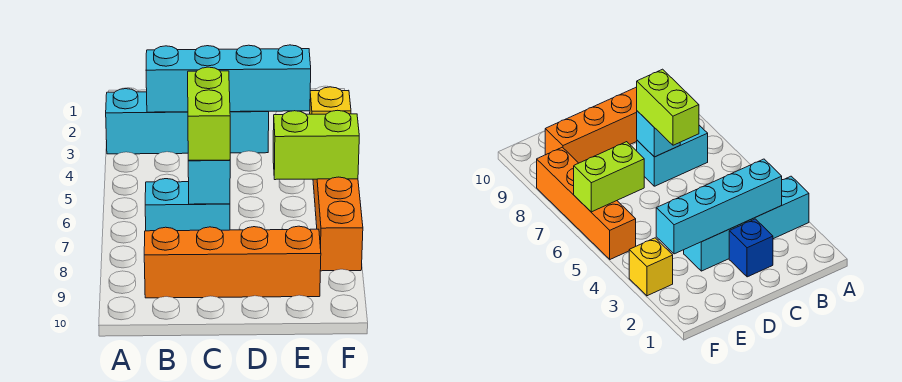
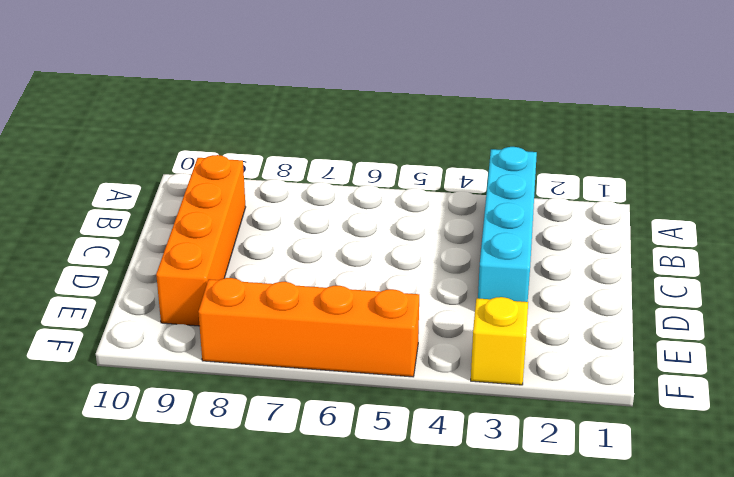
none -> cyan 1x2 brick [145,179,230,231]
none -> blue 1x1 brick [729,219,773,277]

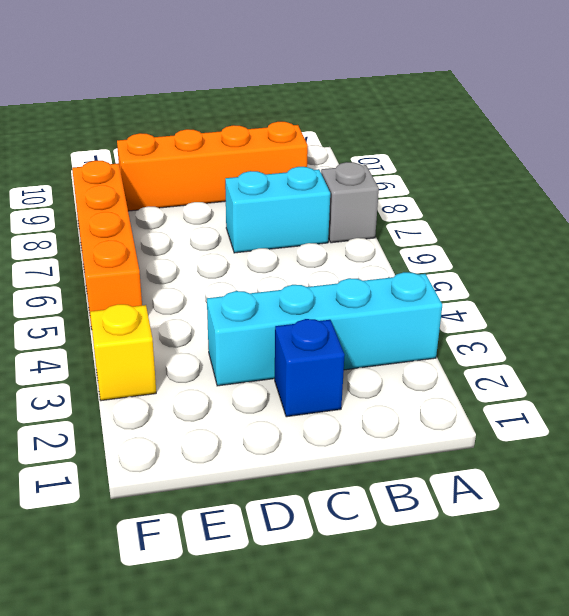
grey 1x1 brick [321,162,379,243] -> none
none -> cyan 1x4 brick [146,45,311,112]
none -> cyan 1x1 brick [188,160,230,204]

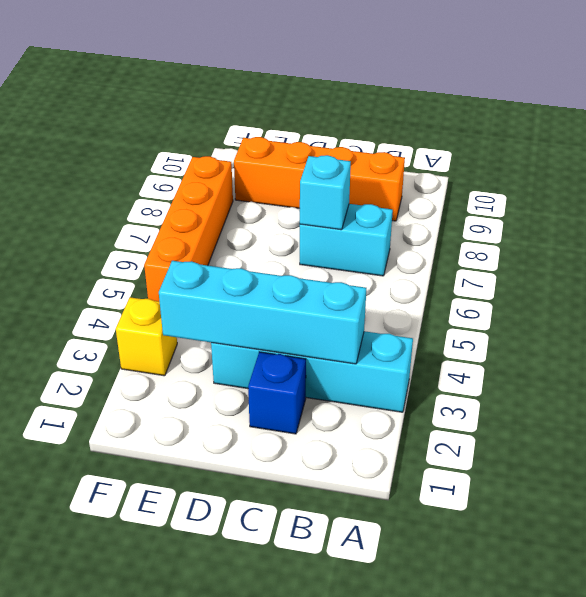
none -> lime 1x2 brick [273,110,359,180]
none -> lime 1x2 brick [188,67,230,160]

